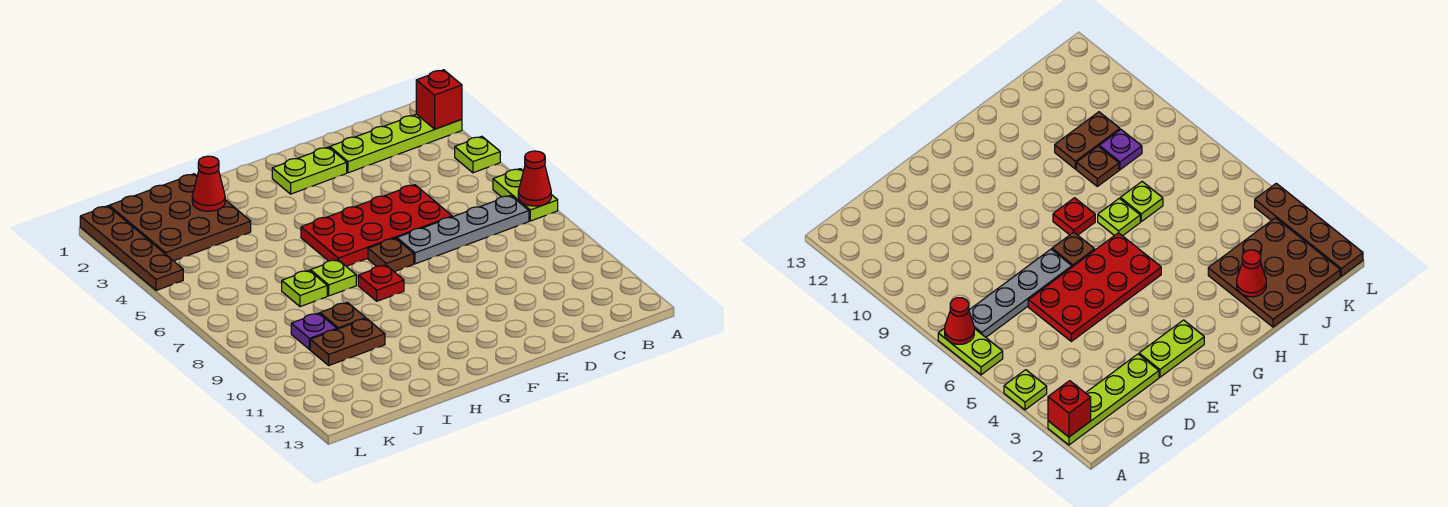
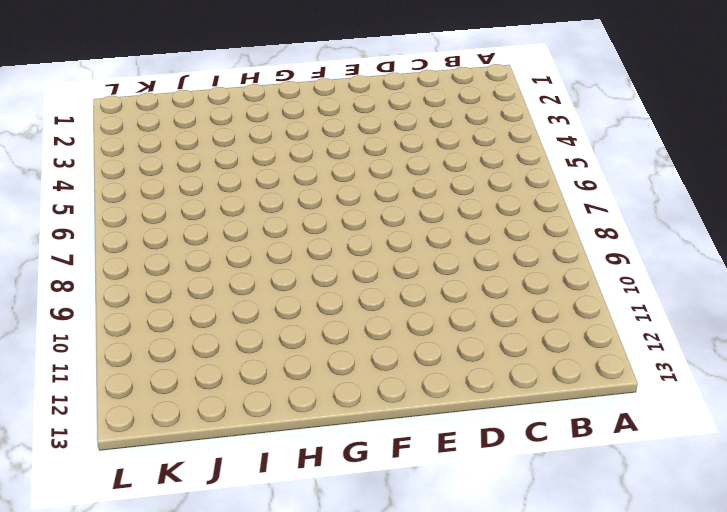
none -> lime 1x4 plate [330,114,462,173]
none -> lime 1x1 plate [455,136,500,173]
none -> lime 1x2 plate [493,169,558,221]

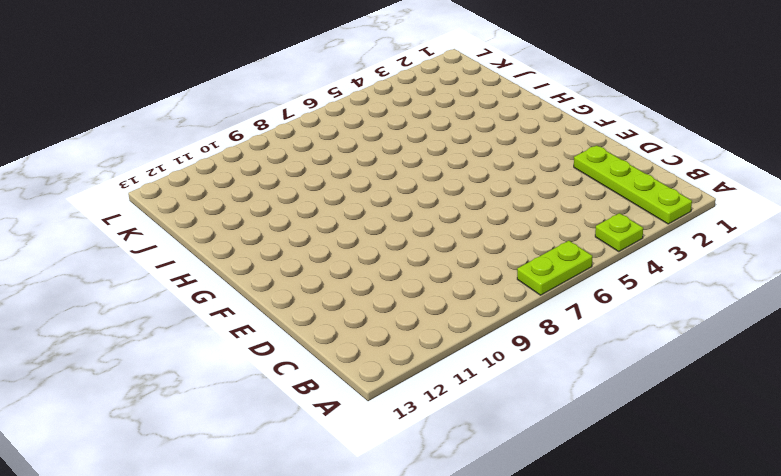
none -> grey 1x4 plate [397,195,529,264]
none -> red 2x4 plate [301,185,452,266]
none -> lime 1x2 plate [272,147,347,194]

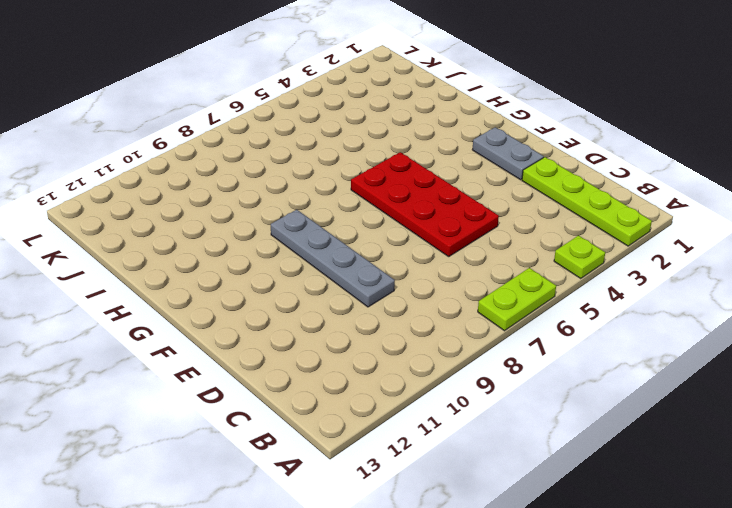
grey 1x4 plate [271,210,395,307] -> grey 1x4 plate moved to [397,195,529,264]
grey 1x2 plate [472,127,544,180] -> lime 1x2 plate [272,147,347,194]
none -> brown 1x1 plate [368,238,414,272]
none -> red 1x1 plate [358,265,404,301]
none -> lime 1x1 plate [311,260,356,296]

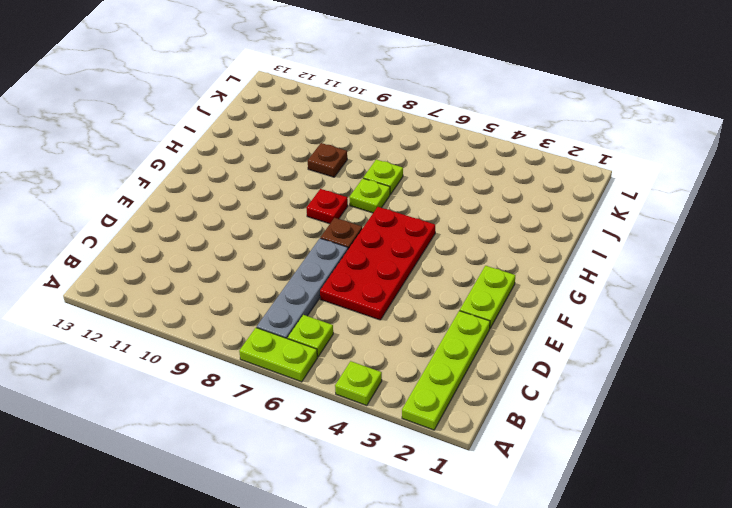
lime 1x1 plate [288,315,333,357] -> none
none -> brown 3x3 plate [109,174,251,261]
none -> brown 1x2 plate [310,319,385,365]
none -> purple 1x1 plate [291,313,337,350]

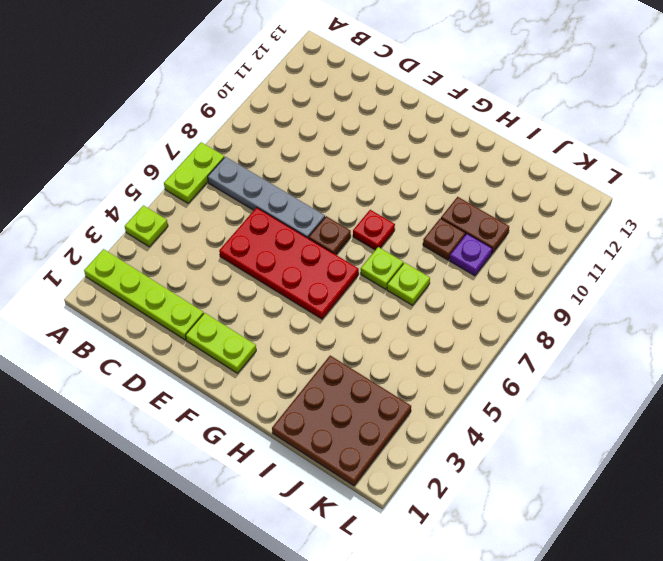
none -> brown 1x4 plate [80,206,183,290]
none -> red 1x1 brick [416,70,462,129]
none -> red 1x1 cone [518,151,551,206]

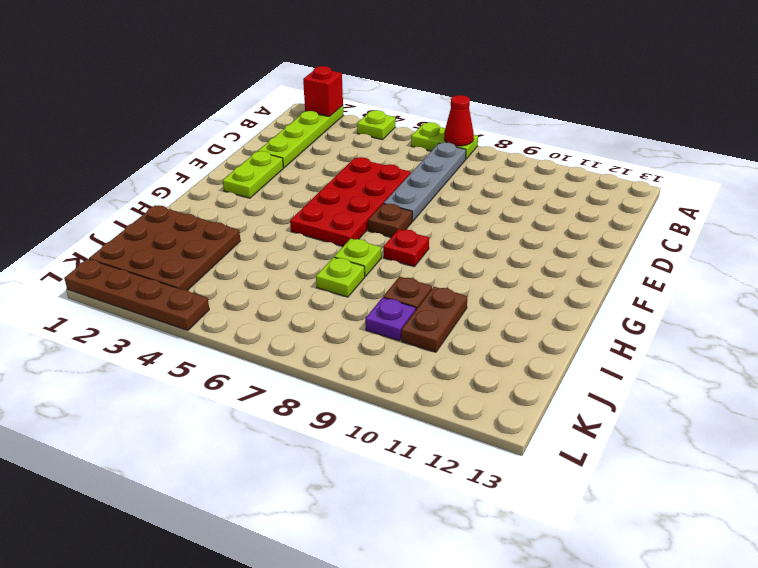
none -> red 1x1 cone [192,156,225,211]

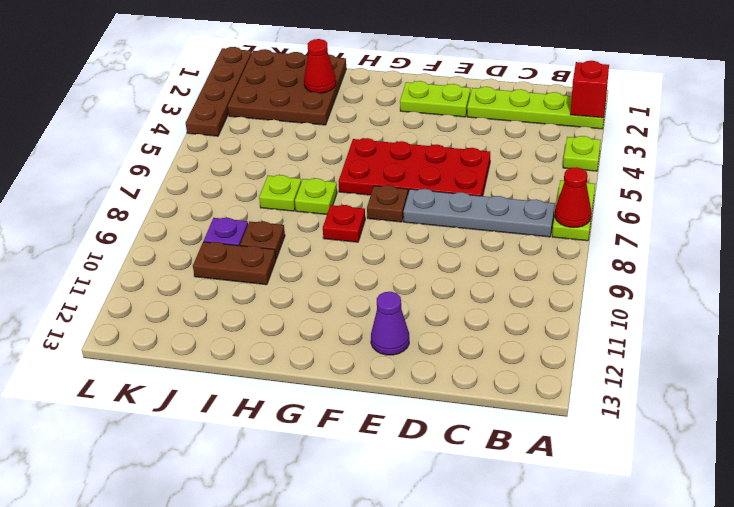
purple 1x1 cone [371,292,409,355] -> none

